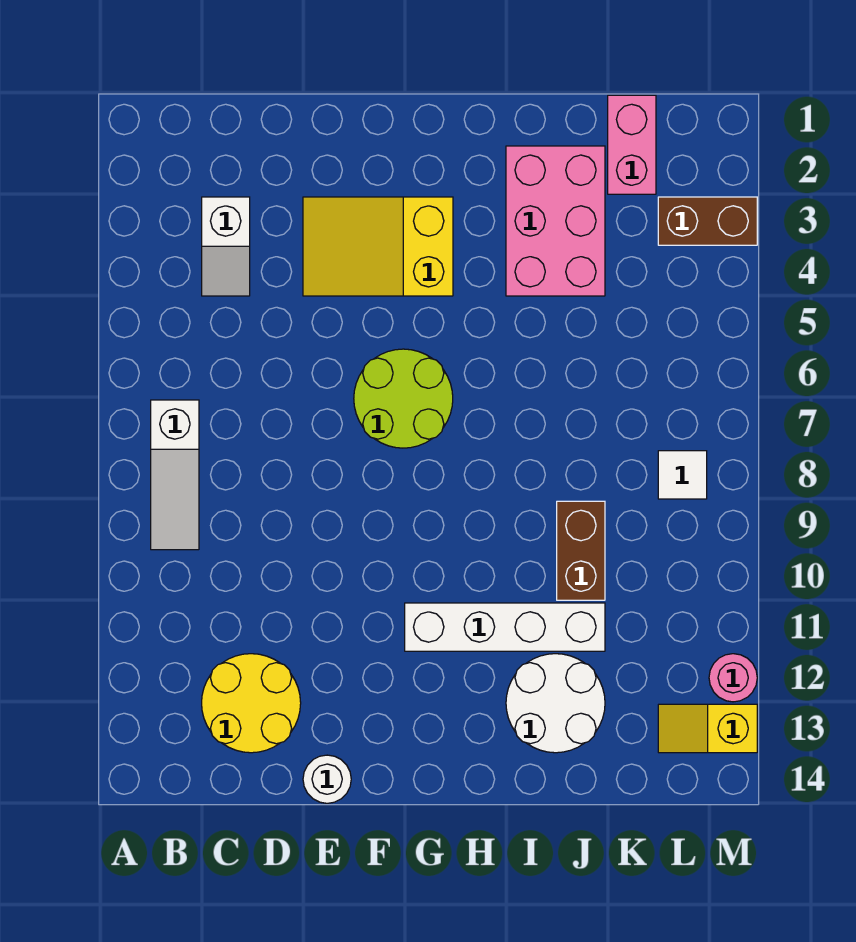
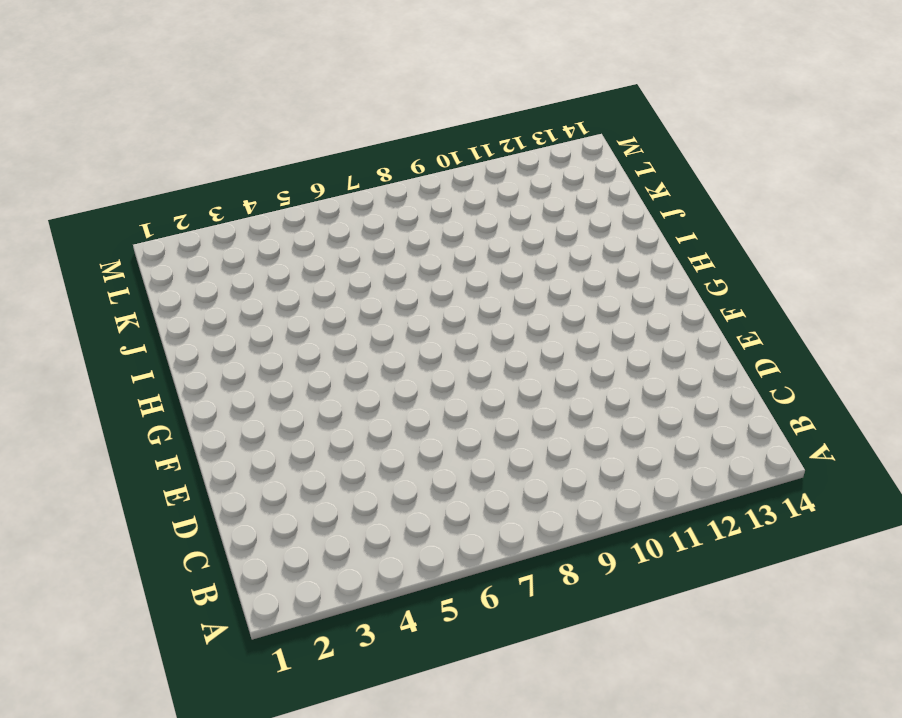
none -> white 1x3 slope [151,400,199,550]
none -> white 1x2 slope [202,197,250,296]
none -> yellow 2x2 round brick [202,654,301,753]

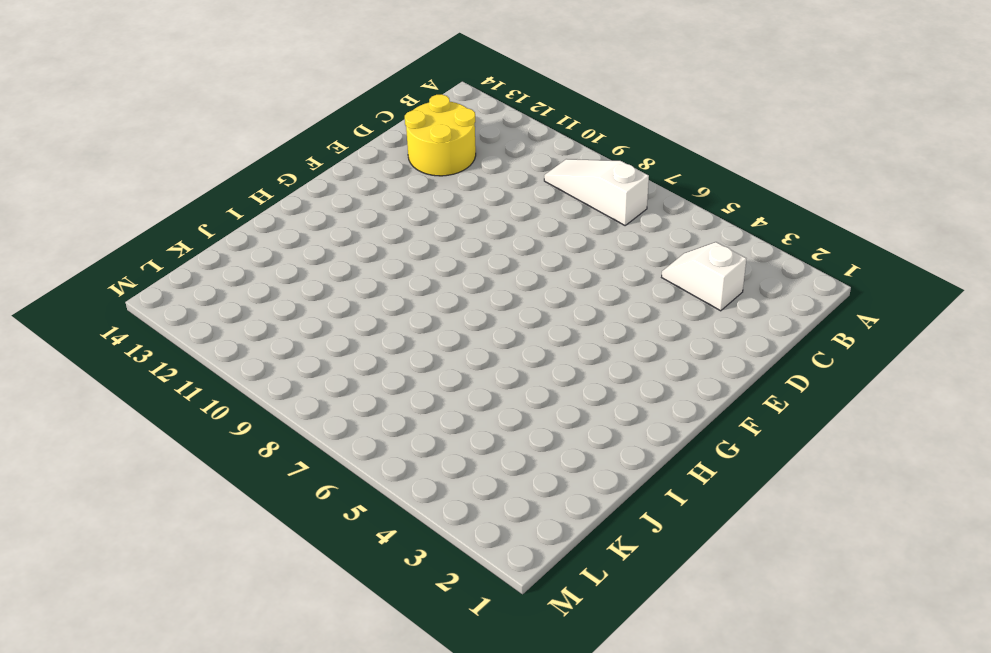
none -> yellow 2x3 slope [303,197,453,296]
none -> white 1x1 round brick [303,755,351,803]
none -> lime 2x2 round brick [354,349,453,448]

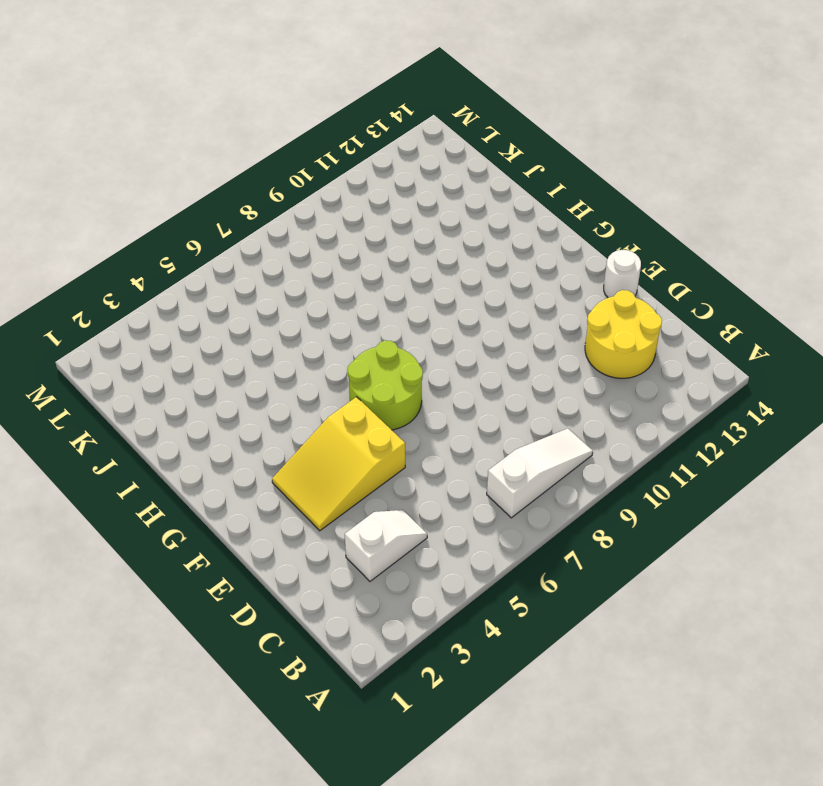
yellow 2x3 slope [272,397,405,531] -> yellow 2x3 slope turned to [303,197,453,296]
none -> white 1x4 brick [405,603,605,651]
none -> pink 2x3 brick [506,146,605,296]
none -> white 2x2 round brick [506,654,605,753]

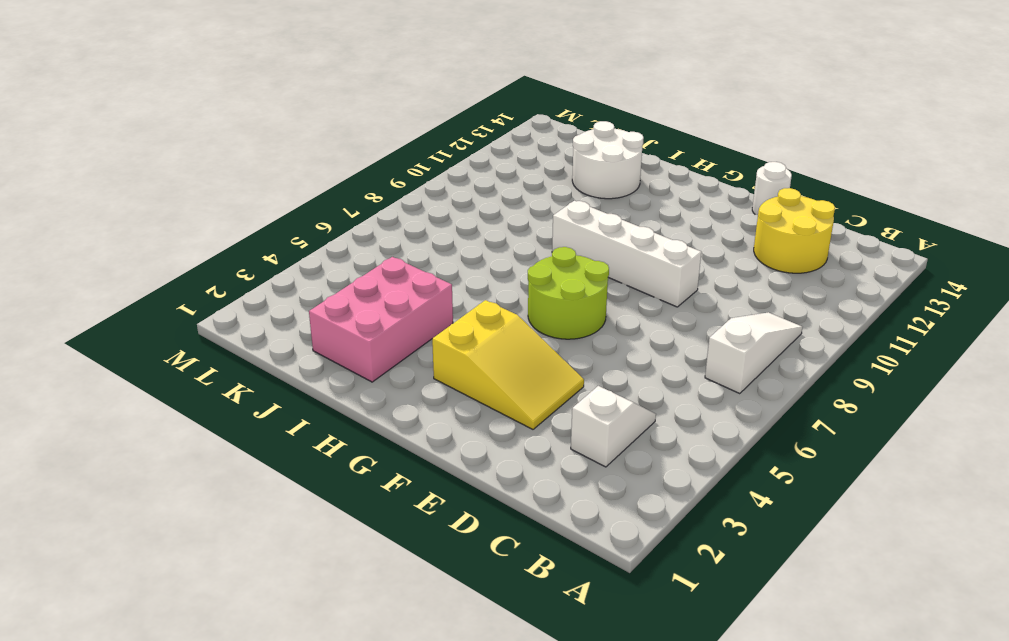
white 1x4 brick [552,201,701,307] -> white 1x4 brick moved to [405,603,605,651]
none -> brown 1x2 brick [557,501,605,600]
none -> pink 1x2 brick [608,95,656,194]
none -> brown 1x2 brick [658,197,757,245]

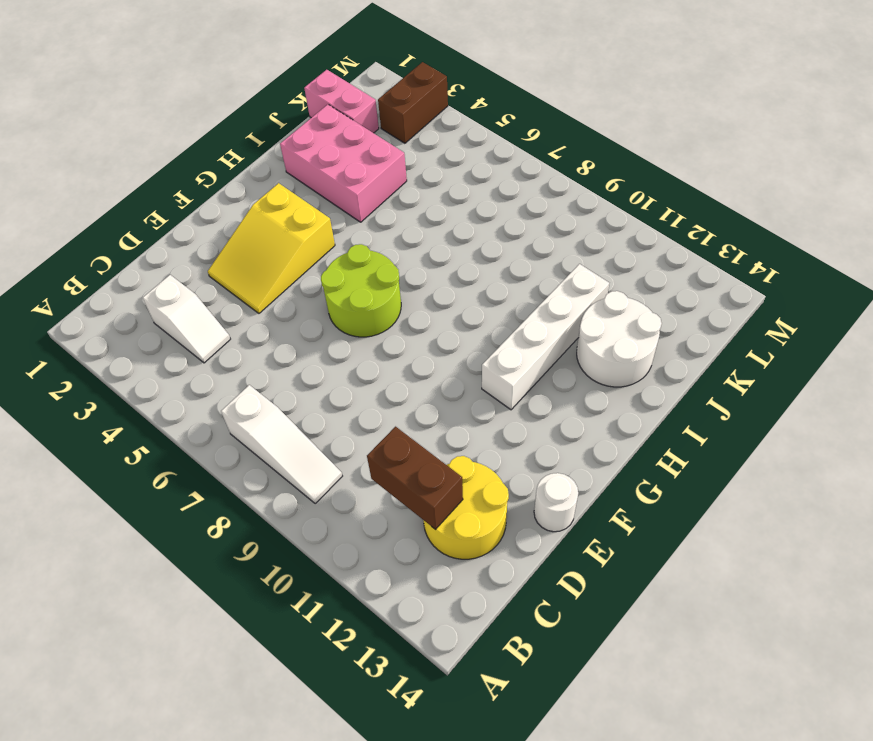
brown 1x2 brick [367,427,463,530] -> brown 1x2 brick moved to [557,501,605,600]
none -> white 1x1 tile [658,451,707,499]
none -> yellow 1x2 slope [658,704,757,753]
none -> pink 1x1 round brick [709,654,757,702]

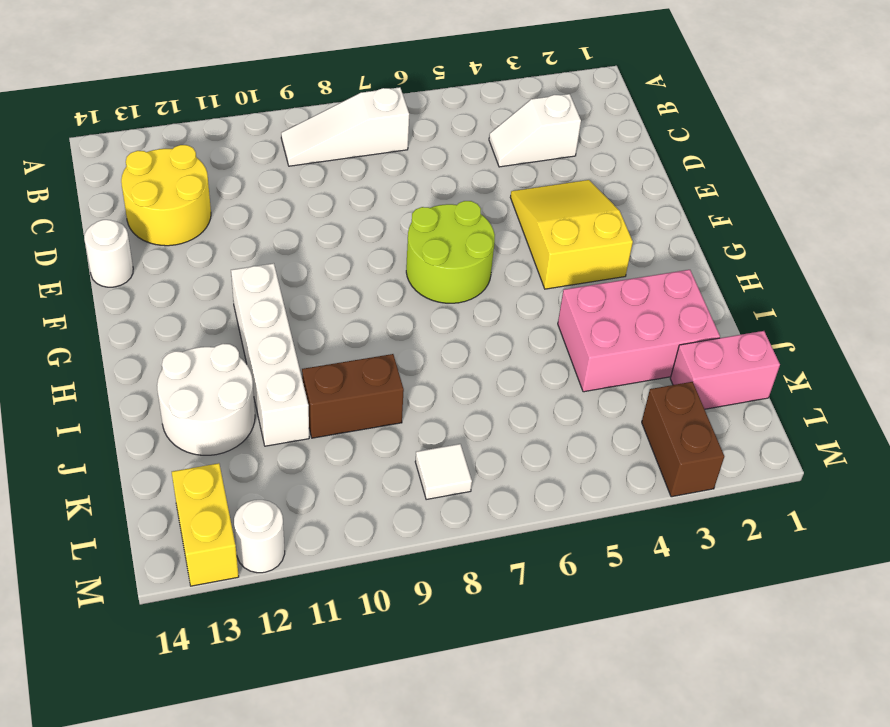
yellow 1x2 brick [172,463,239,586] -> yellow 1x2 slope [658,704,757,753]
white 1x1 round brick [234,500,285,573] -> pink 1x1 round brick [709,654,757,702]

